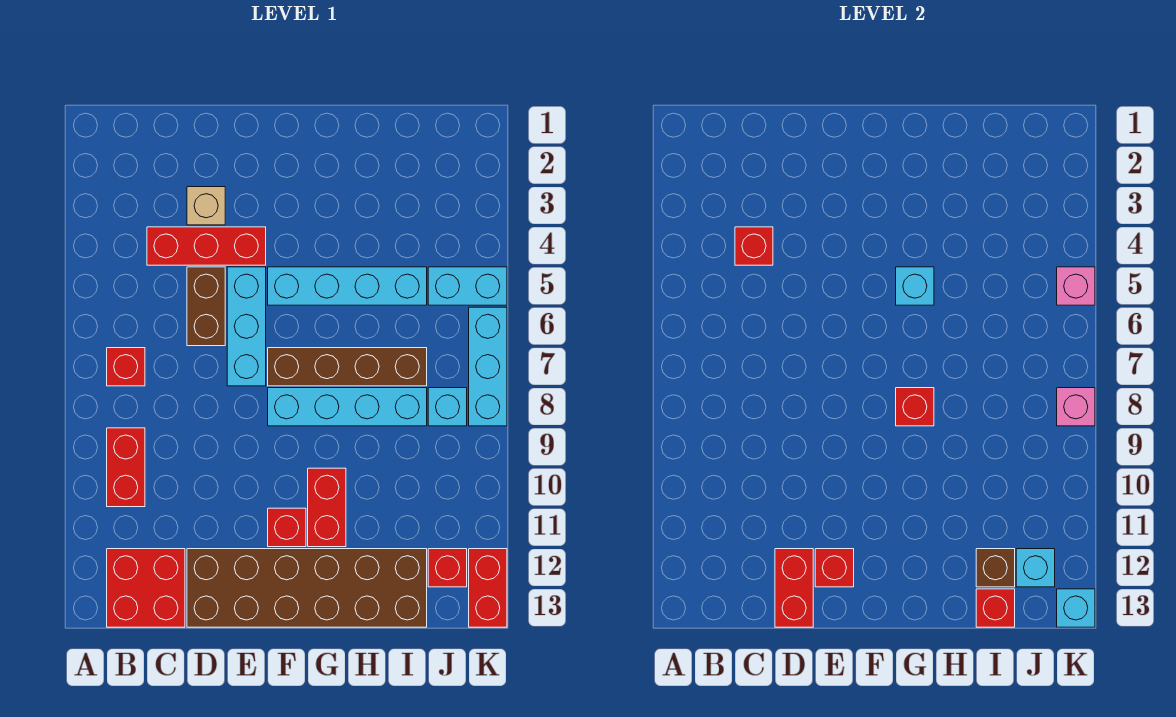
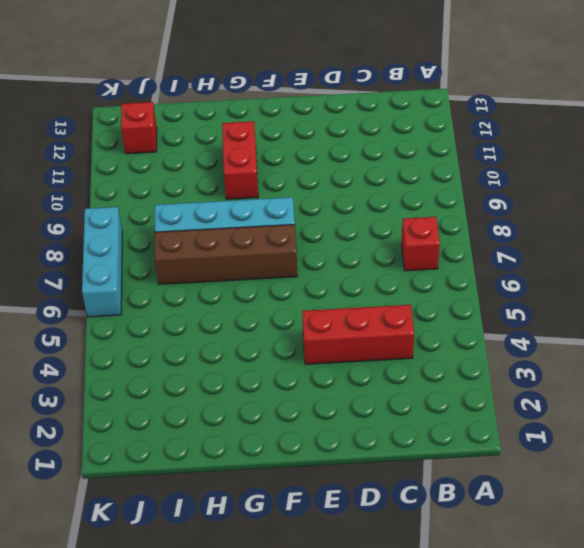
none -> red 1x2 brick [107,428,145,507]
none -> red 2x2 brick [107,549,185,627]
none -> tan 1x1 brick [187,187,225,225]

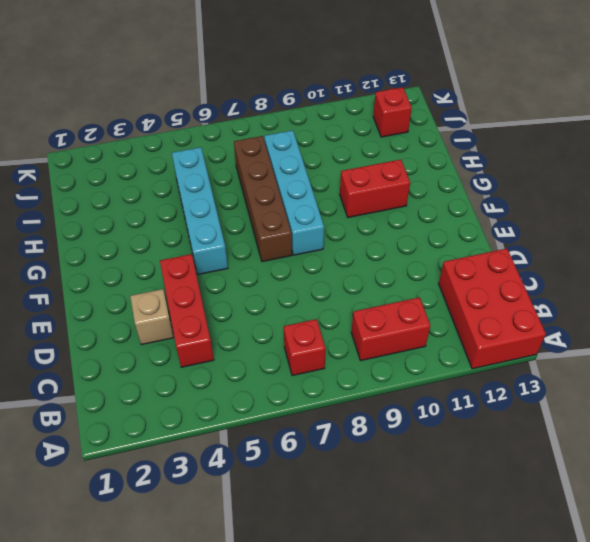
red 2x3 brick [439,249,546,369] -> red 2x2 brick [107,549,185,627]
none -> brown 1x2 brick [187,267,225,346]
none -> brown 2x6 brick [187,549,427,627]
none -> cyan 1x3 brick [227,267,266,386]

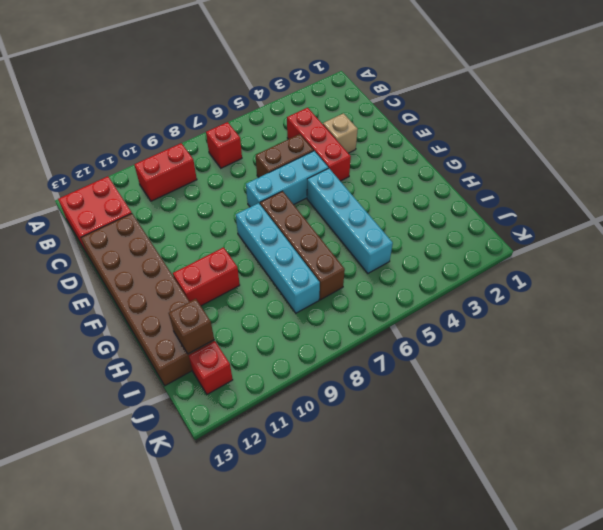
none -> red 1x1 brick [268,508,306,547]
none -> cyan 1x2 brick [428,267,507,305]
none -> cyan 1x1 brick [428,388,467,426]

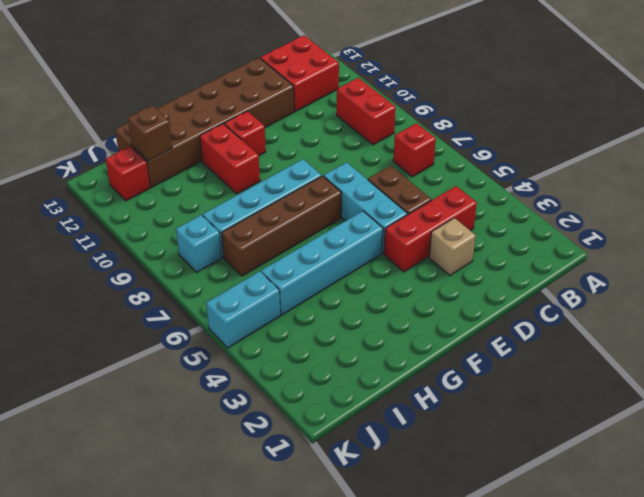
none -> cyan 1x3 brick [469,307,507,426]
none -> red 1x2 brick [469,549,507,627]
none -> red 1x1 brick [735,227,773,265]

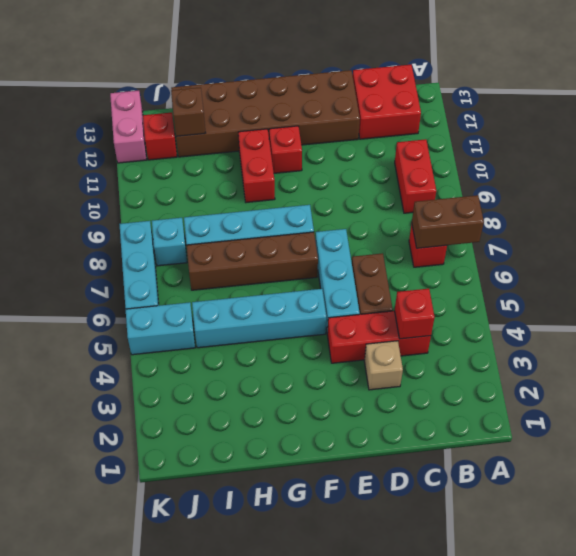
brown 1x2 brick [412,195,484,248] -> none
pink 1x2 brick [110,91,147,163] -> red 1x2 brick [469,549,507,627]
none -> red 1x2 brick [775,549,813,627]
none -> red 1x1 brick [815,549,854,587]
none -> cyan 1x1 brick [896,267,934,305]

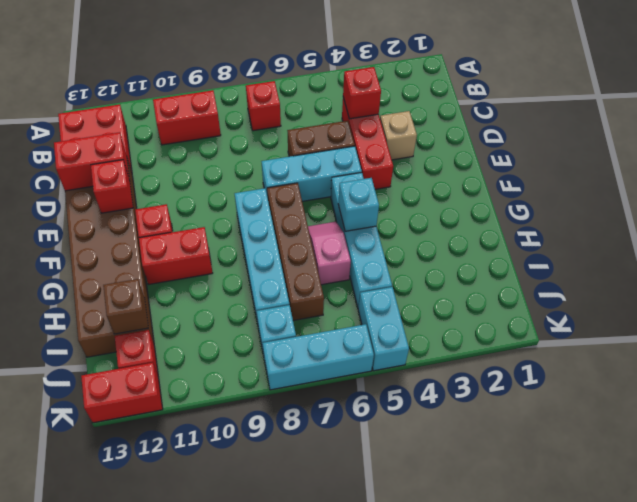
pink 1x2 slope [308,222,351,285] -> none
none -> red 1x1 brick [896,388,934,426]
none -> red 1x1 brick [976,589,1015,627]
none -> cyan 1x1 brick [1016,549,1055,587]

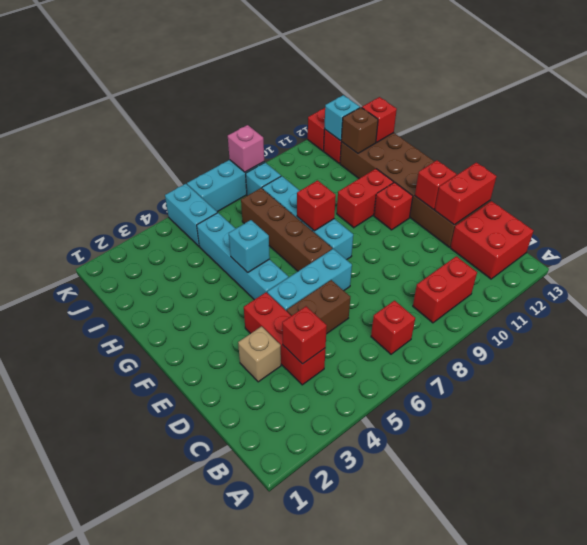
none -> pink 1x1 brick [1057,267,1095,305]
none -> cyan 1x1 brick [1057,589,1095,627]

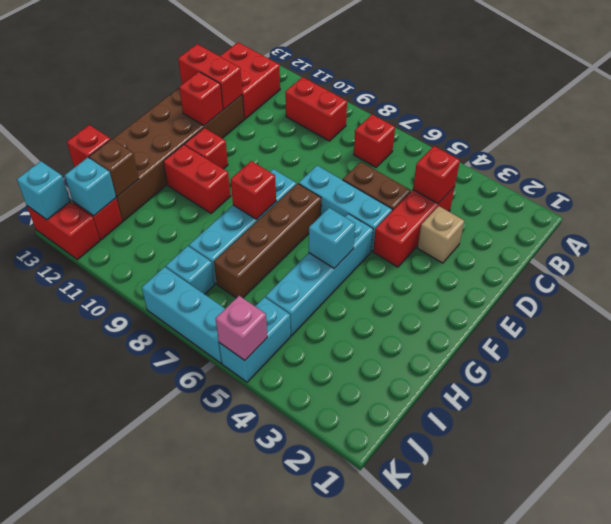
none -> pink 1x1 brick [1057,388,1095,426]

